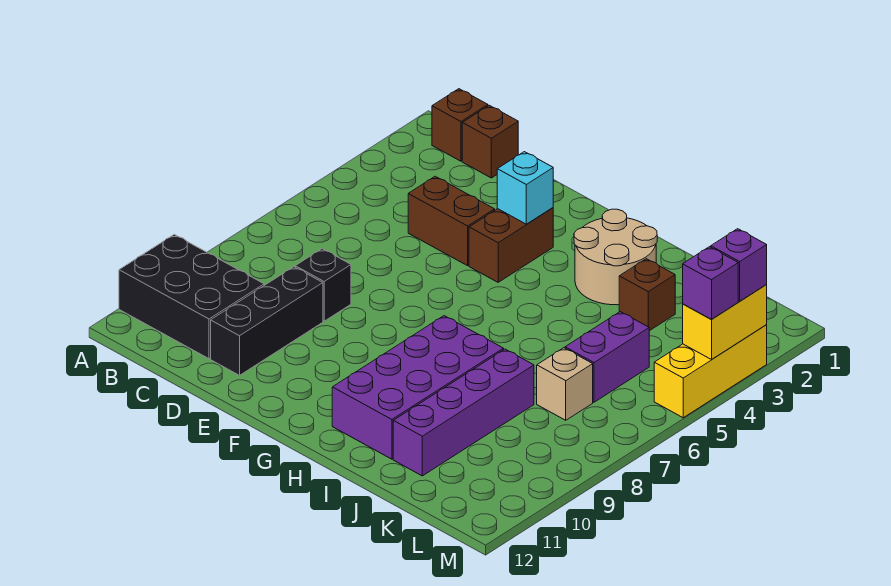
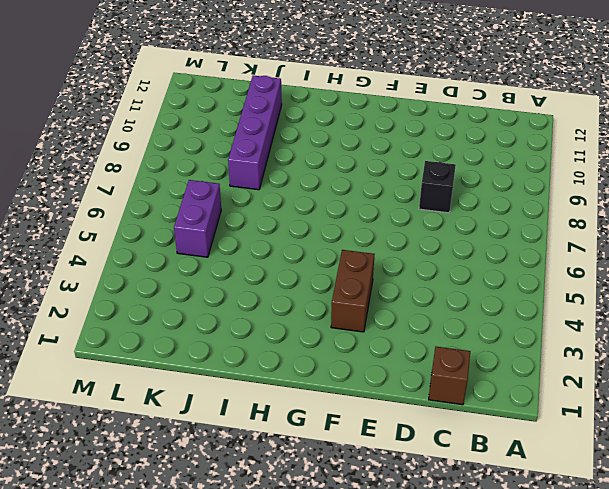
none -> black 2x3 brick [119,235,264,359]
none -> brown 1x1 brick [432,89,488,161]
none -> brown 1x2 brick [408,176,495,266]

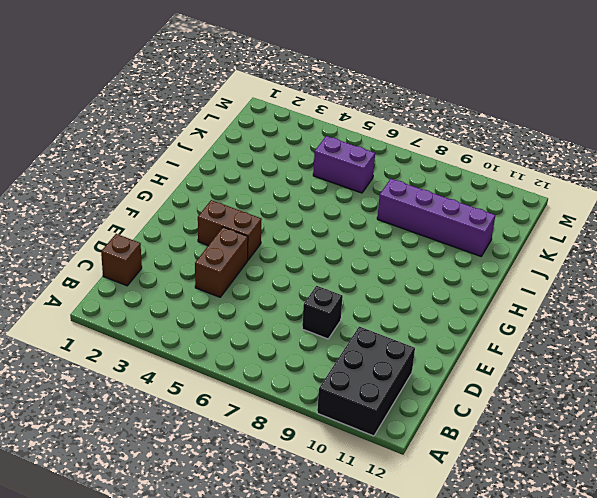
none -> brown 1x1 brick [432,89,488,161]
none -> black 1x3 brick [211,267,323,375]
none -> tan 2x2 round brick [574,209,657,305]

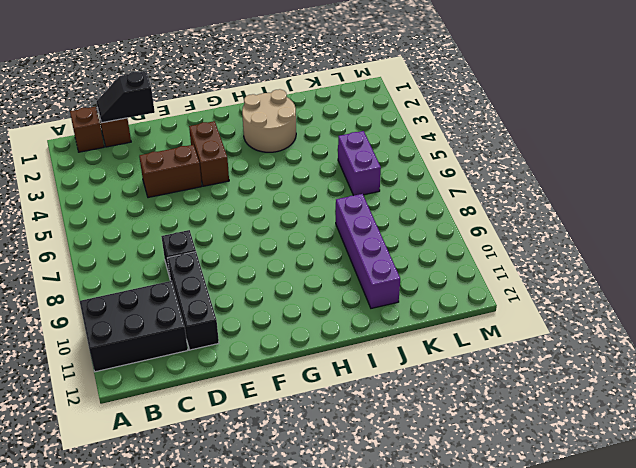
black 1x2 slope [96,71,155,123] -> none
none -> purple 2x4 brick [332,316,504,459]
none -> brown 1x1 brick [619,259,675,331]
none -> tan 1x1 brick [537,348,593,420]

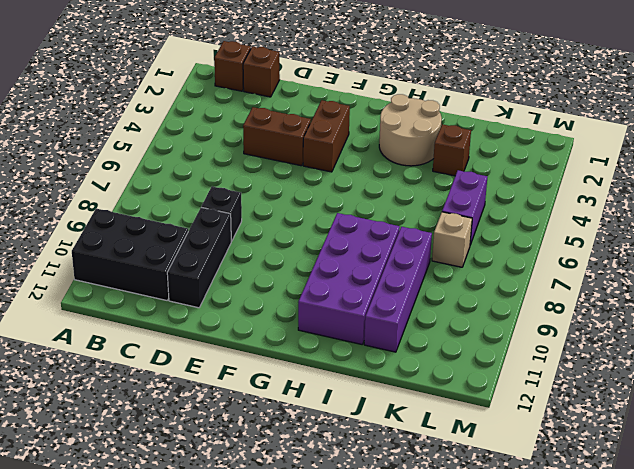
none -> yellow 1x3 brick [654,325,767,418]
none -> cyan 1x1 brick [497,152,553,224]
none -> yellow 1x2 brick [683,285,767,359]

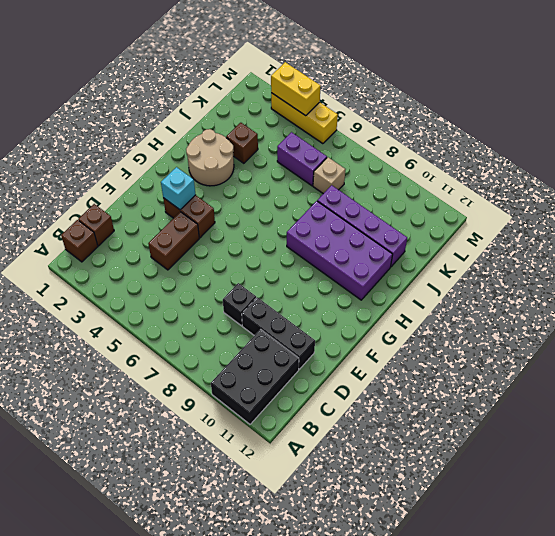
none -> purple 1x1 brick [711,229,767,301]
none -> purple 1x1 brick [683,247,738,320]

